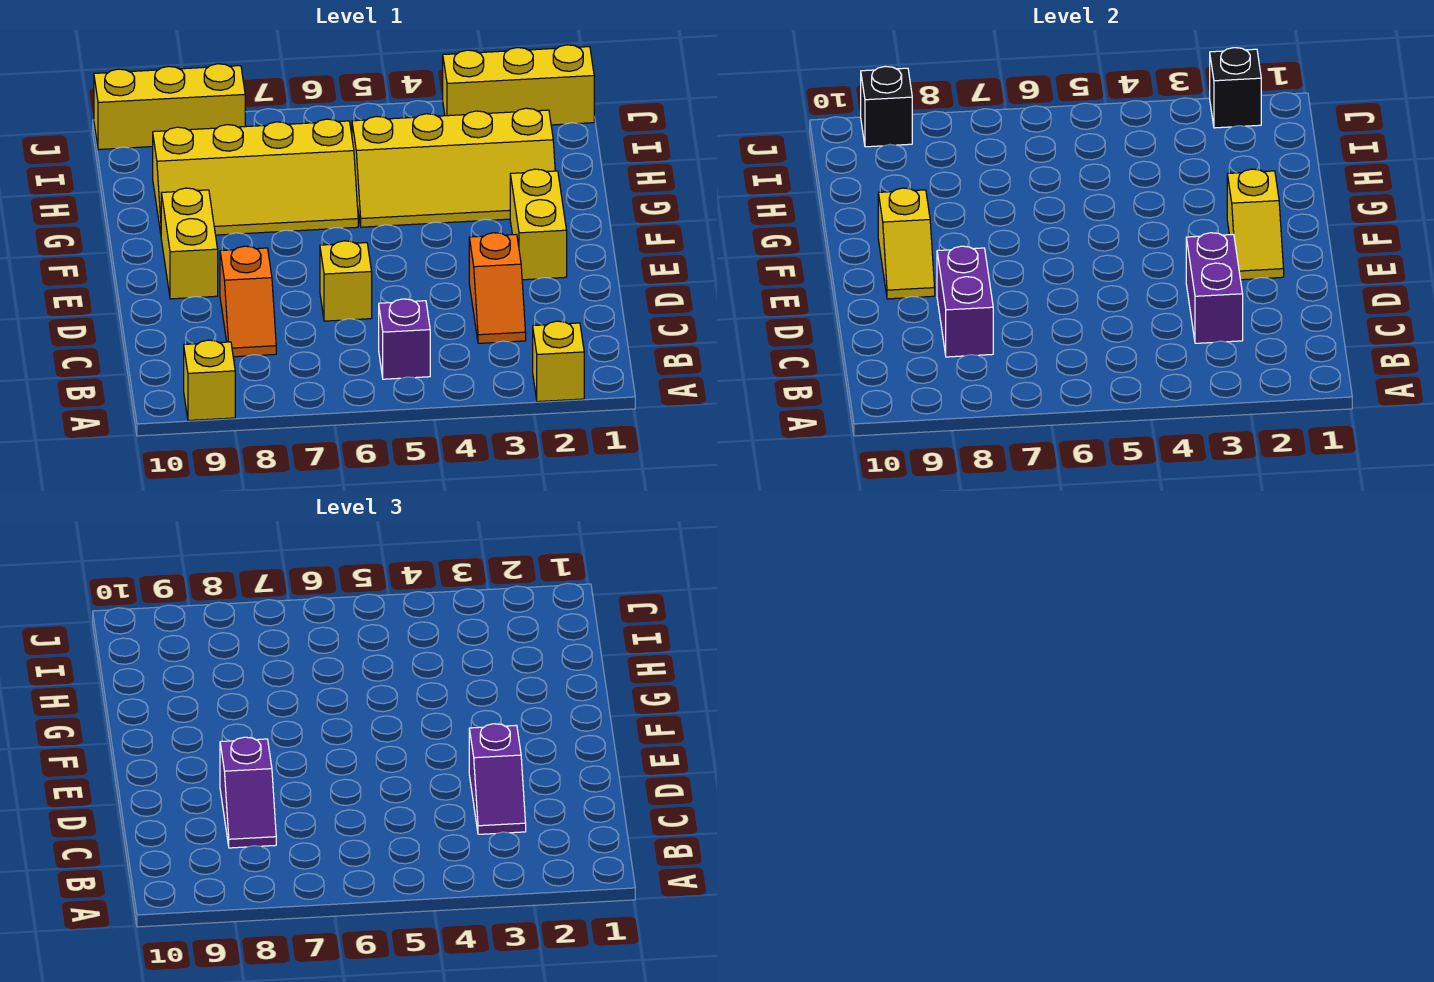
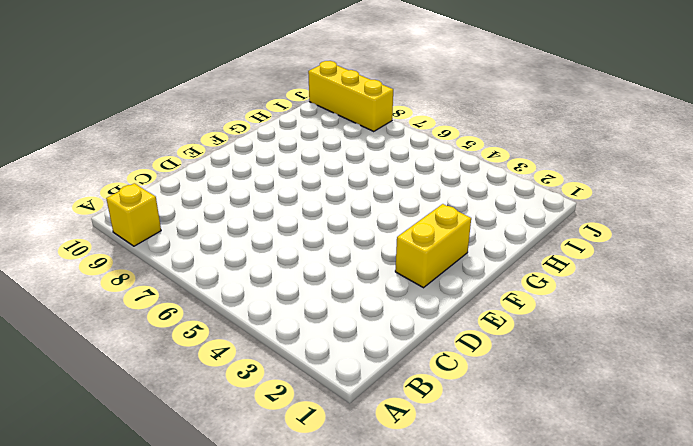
none -> yellow 1x1 brick [533,321,584,402]
none -> purple 1x1 brick [379,299,430,379]
none -> orange 1x2 slope [469,233,526,343]

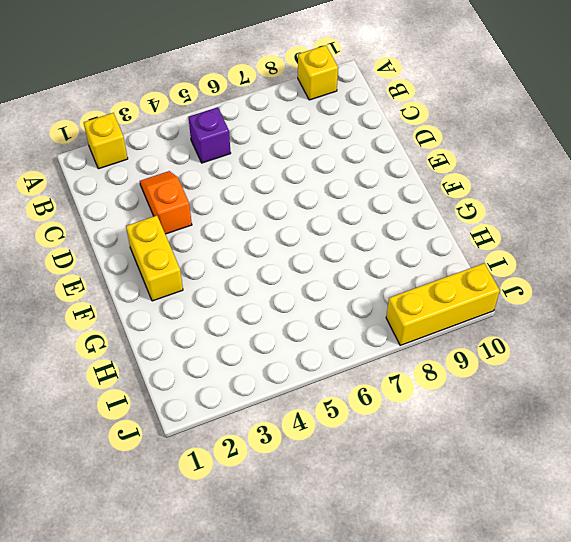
none -> orange 1x2 slope [220,246,276,357]
none -> yellow 1x1 brick [320,241,372,321]
none -> yellow 1x2 brick [161,188,218,299]

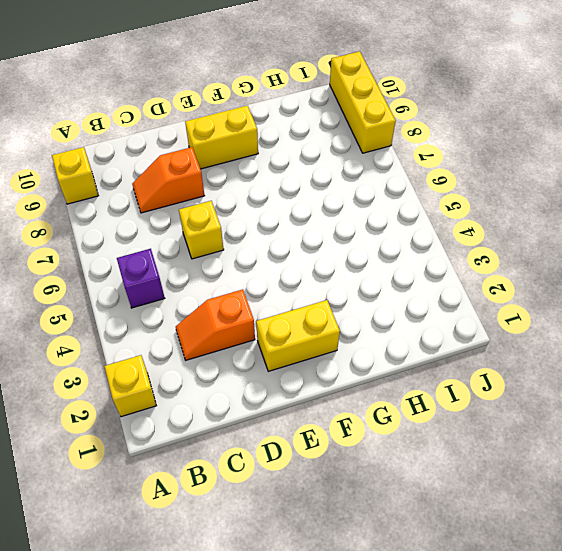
none -> yellow 2x4 slope [352,108,555,227]
none -> yellow 2x4 slope [153,119,358,235]
none -> yellow 1x3 brick [443,45,594,125]

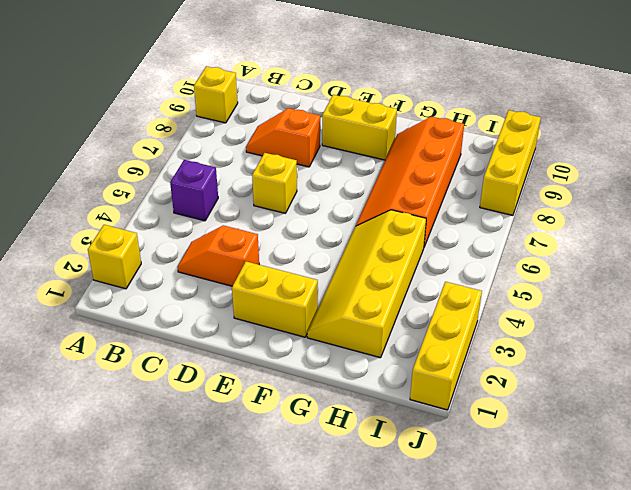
orange 2x4 slope [356,117,464,247] -> yellow 2x4 slope [153,119,358,235]
none -> purple 1x2 brick [1186,233,1243,343]
none -> purple 1x2 brick [937,246,993,357]
none -> yellow 1x2 slope [1227,169,1284,280]

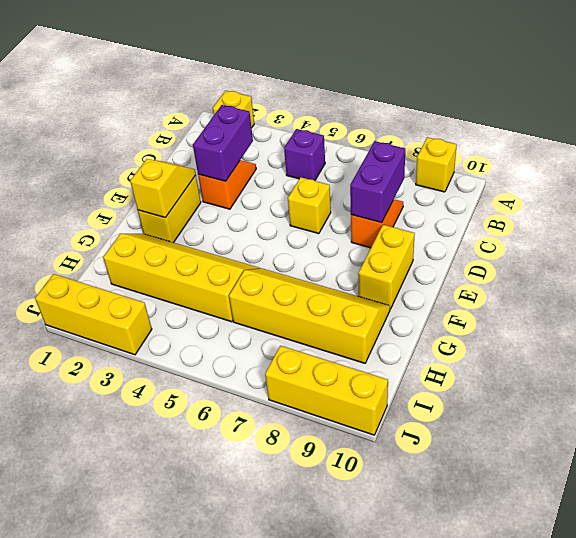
none -> yellow 1x2 slope [878,188,935,299]
none -> black 1x1 brick [1210,48,1261,128]
none -> black 1x1 brick [861,66,912,147]

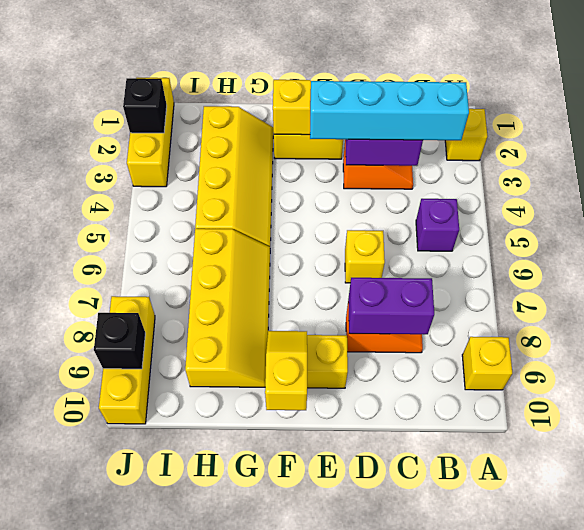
cyan 1x4 brick [310,81,469,140] -> purple 1x2 slope [469,724,526,834]
yellow 1x2 slope [265,331,307,410] -> yellow 1x2 slope turned to [878,188,935,299]
none -> purple 1x2 slope [220,737,276,848]

